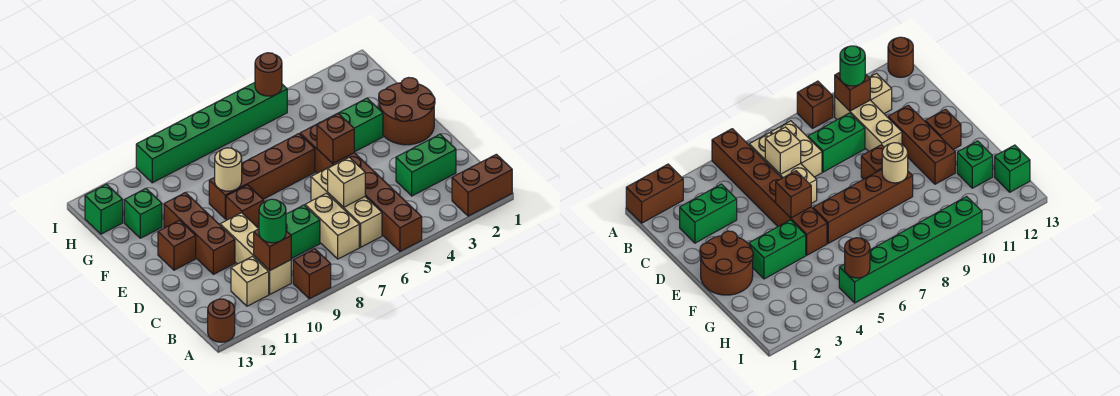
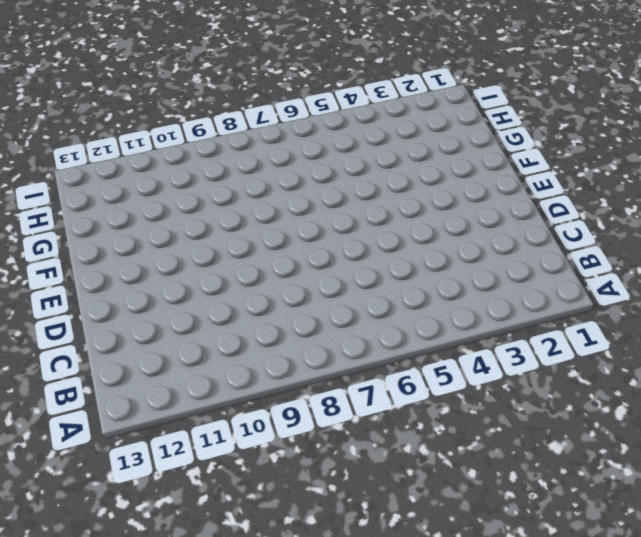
none -> brown 1x2 brick [452,154,512,216]
none -> brown 1x6 brick [300,122,422,251]
none -> brown 1x1 brick [293,249,331,299]

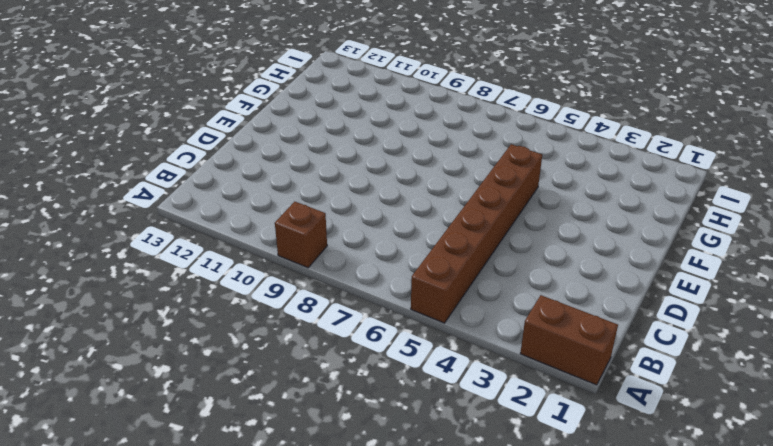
none -> brown 1x1 round brick [208,299,235,342]
none -> tan 1x3 brick [311,166,382,247]
none -> tan 1x2 brick [305,193,359,259]

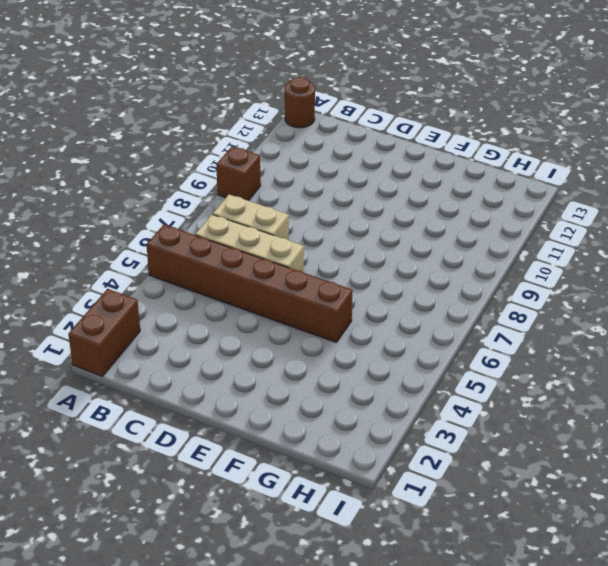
none -> tan 1x3 brick [220,213,291,294]
none -> tan 1x1 brick [231,256,269,306]
none -> green 1x2 brick [396,134,456,196]

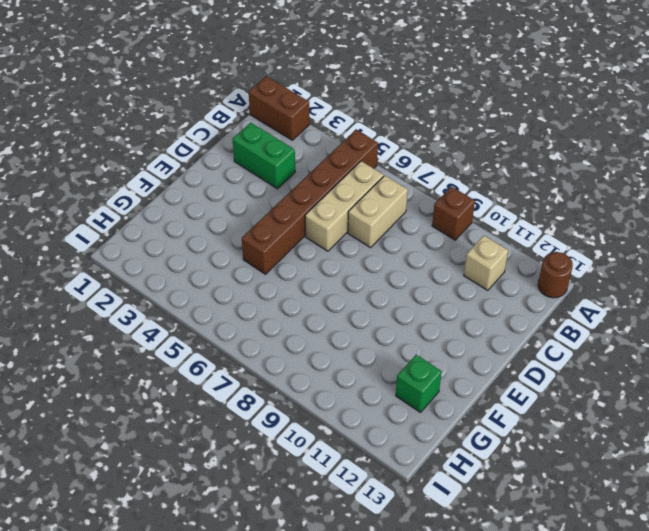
none -> tan 1x3 brick [220,213,291,294]
none -> green 1x2 brick [286,205,320,259]
none -> brown 1x3 brick [164,192,235,274]

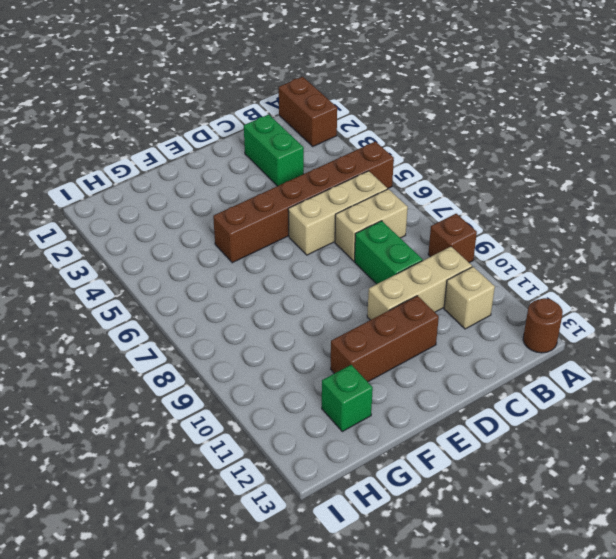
none -> brown 2x2 round brick [379,78,435,145]
none -> brown 1x1 brick [226,185,264,227]
none -> brown 1x1 brick [158,220,196,270]

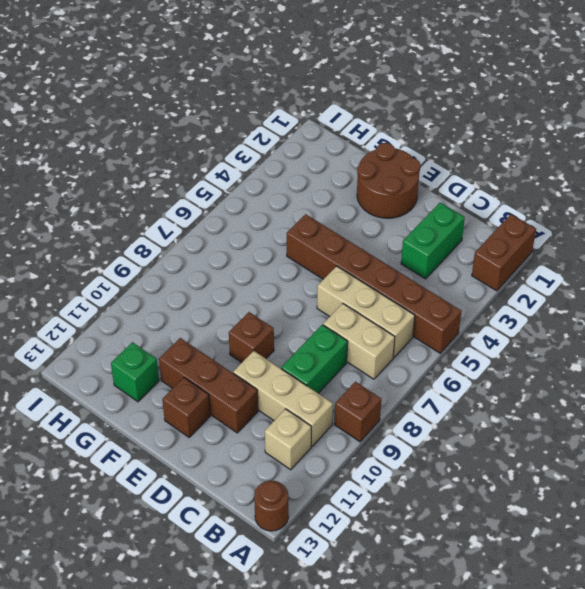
none -> green 1x2 brick [324,98,383,152]
none -> brown 1x4 brick [209,134,315,219]
none -> green 1x1 brick [85,184,123,234]

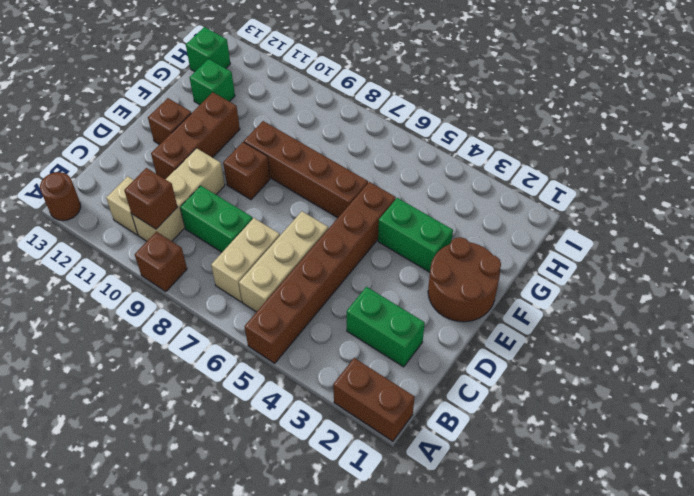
none -> green 1x6 brick [136,83,287,183]
none -> tan 1x1 brick [328,157,365,207]
none -> brown 1x1 brick [317,113,354,163]

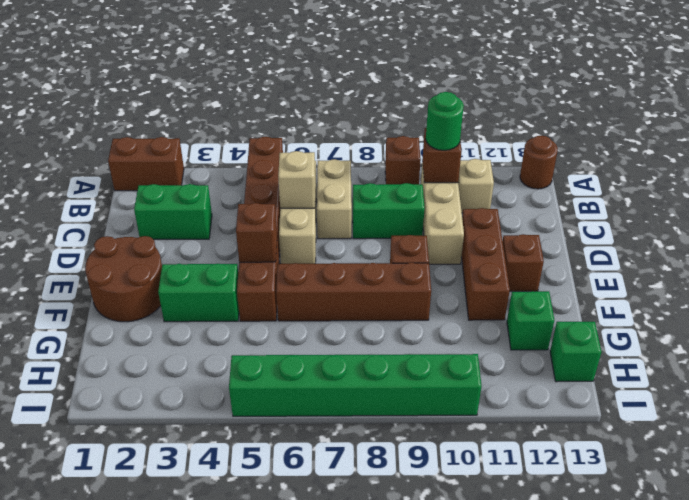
none -> tan 1x1 round brick [215,148,242,191]
none -> brown 1x1 round brick [255,53,282,96]

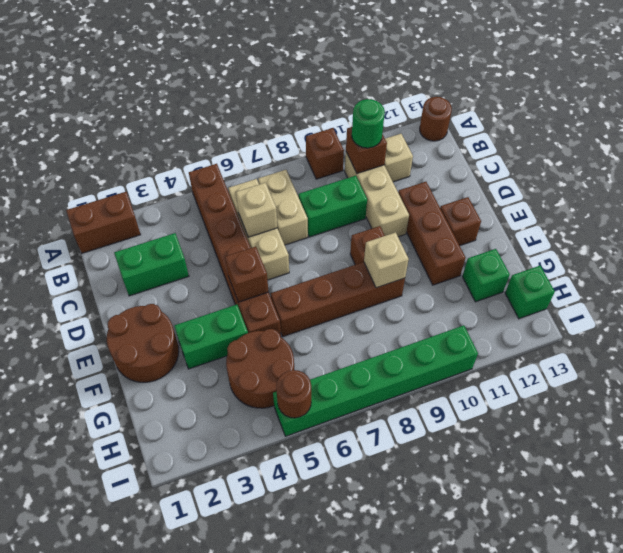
tan 1x1 brick [364,232,409,288] -> tan 1x1 round brick [215,148,242,191]
brown 2x2 round brick [226,329,294,408] -> none

